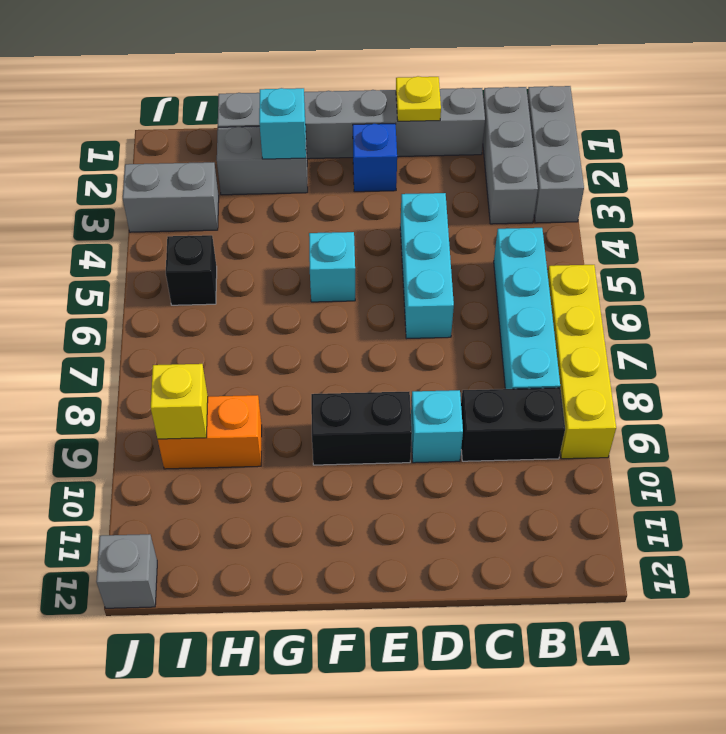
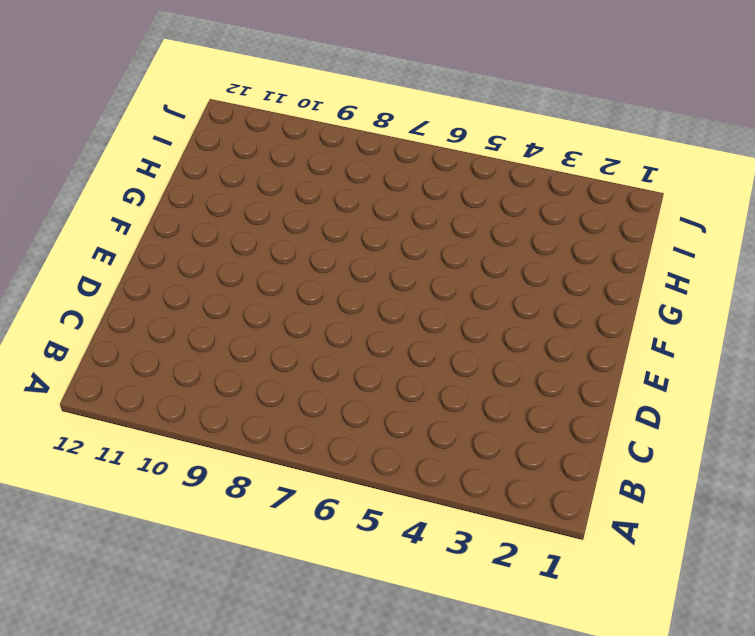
none -> grey 1x3 brick [527,86,584,223]
none -> yellow 1x4 brick [548,265,616,459]
none -> grey 1x3 brick [483,87,538,224]

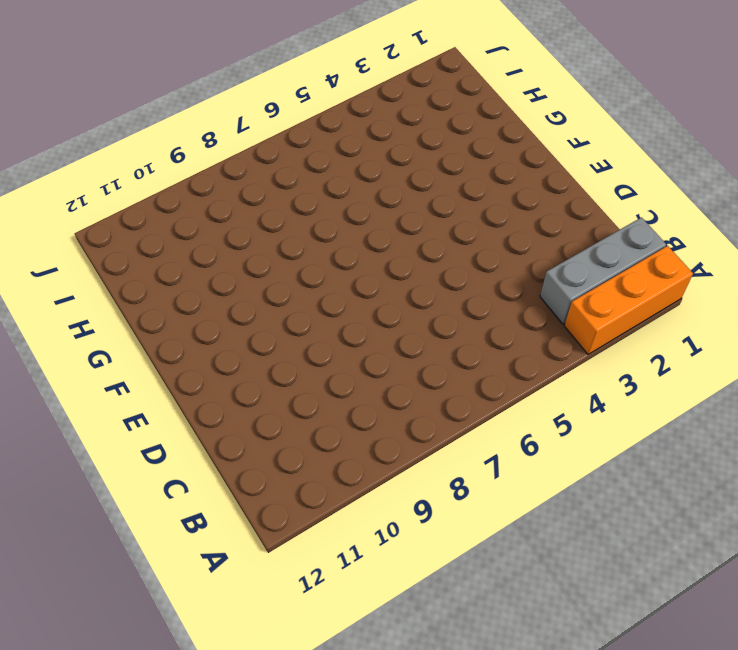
orange 1x3 brick [564,246,693,354] -> grey 1x3 brick [527,86,584,223]
none -> yellow 1x4 brick [548,265,616,459]
none -> cyan 1x4 brick [494,228,560,389]
none -> black 1x2 brick [461,388,565,461]

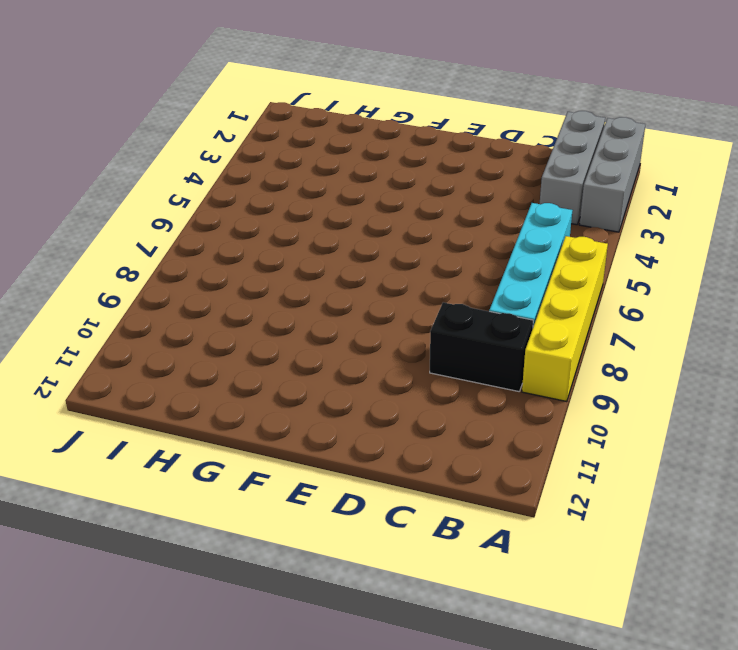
none -> grey 1x6 brick [218,88,485,159]
none -> cyan 1x3 brick [400,193,454,339]
none -> cyan 1x1 brick [411,390,463,463]

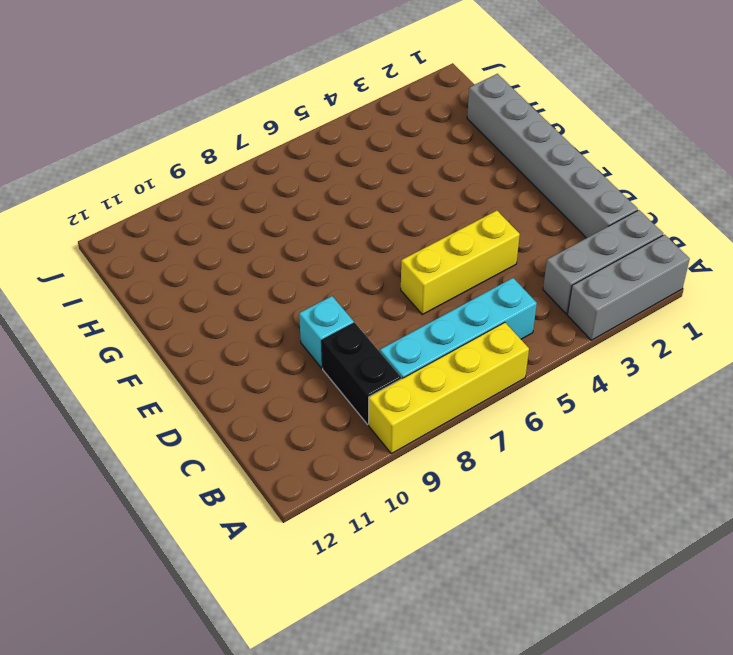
yellow 1x3 brick [401,211,520,314] -> cyan 1x3 brick [400,193,454,339]
none -> blue 1x1 brick [353,124,397,192]
none -> black 1x2 brick [311,392,412,465]
none -> cyan 1x1 brick [309,232,355,302]

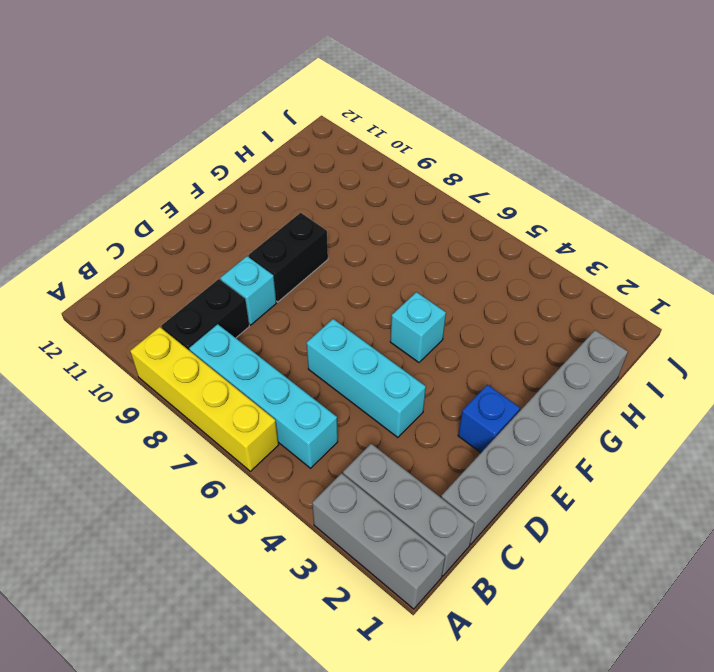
none -> grey 1x2 brick [217,126,308,195]
none -> orange 1x2 brick [158,395,262,469]
none -> grey 1x2 brick [123,162,219,232]

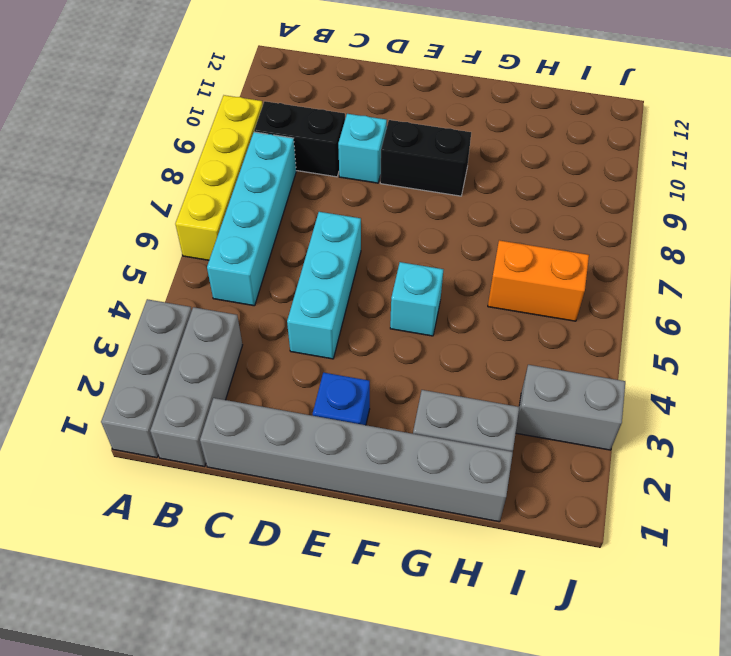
orange 1x2 brick [488,240,589,321] -> orange 1x2 brick moved to [158,395,262,469]
none -> black 1x1 brick [166,235,217,305]
none -> grey 1x1 brick [96,534,157,608]
none -> yellow 1x1 plate [396,76,441,121]

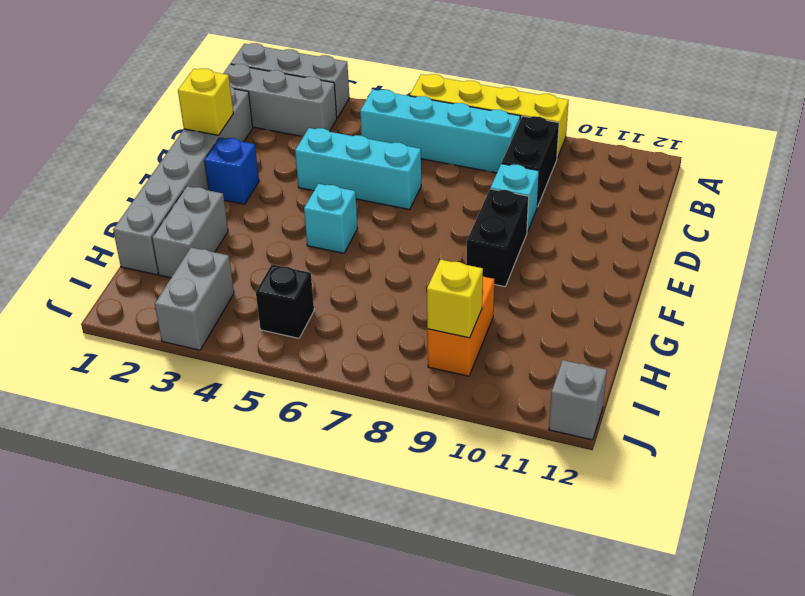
yellow 1x1 brick [178,69,233,135] -> yellow 1x1 plate [396,76,441,121]
none -> cyan 1x1 brick [259,88,306,159]

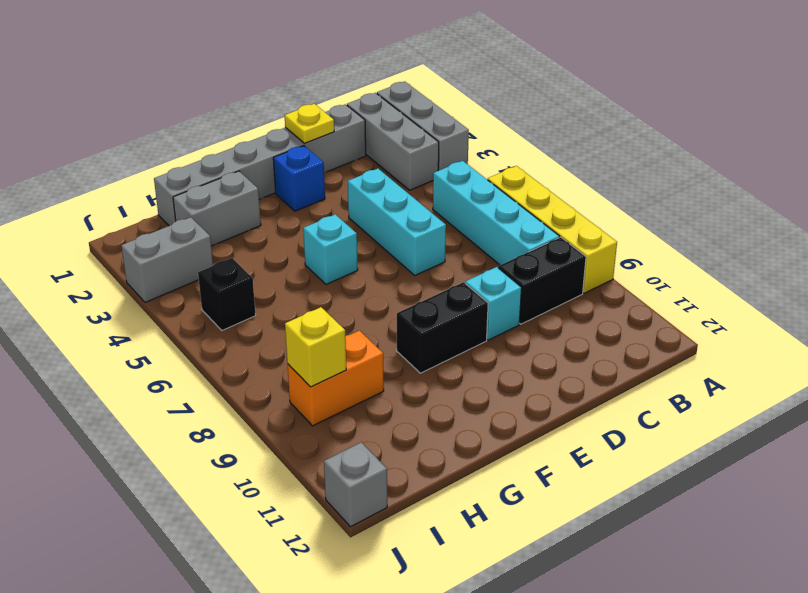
none -> cyan 1x1 brick [259,88,306,159]

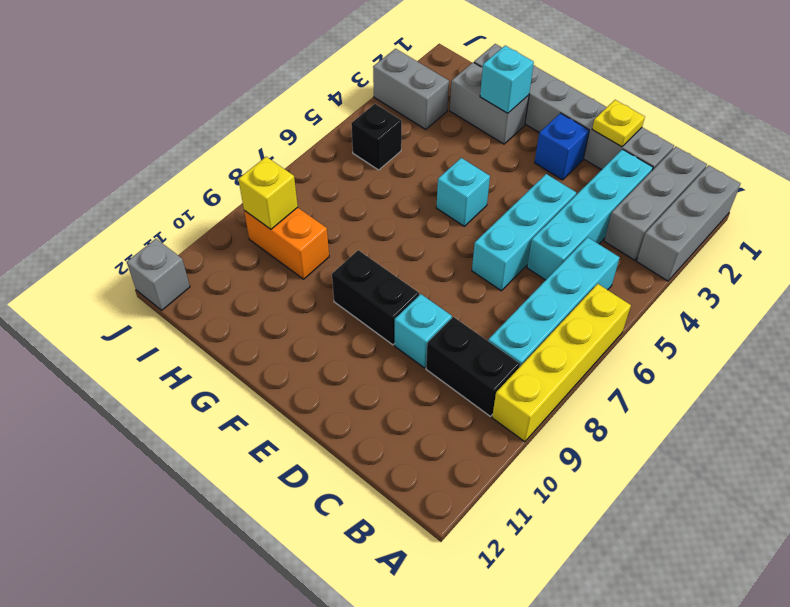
cyan 1x4 brick [527,149,653,280] -> none

